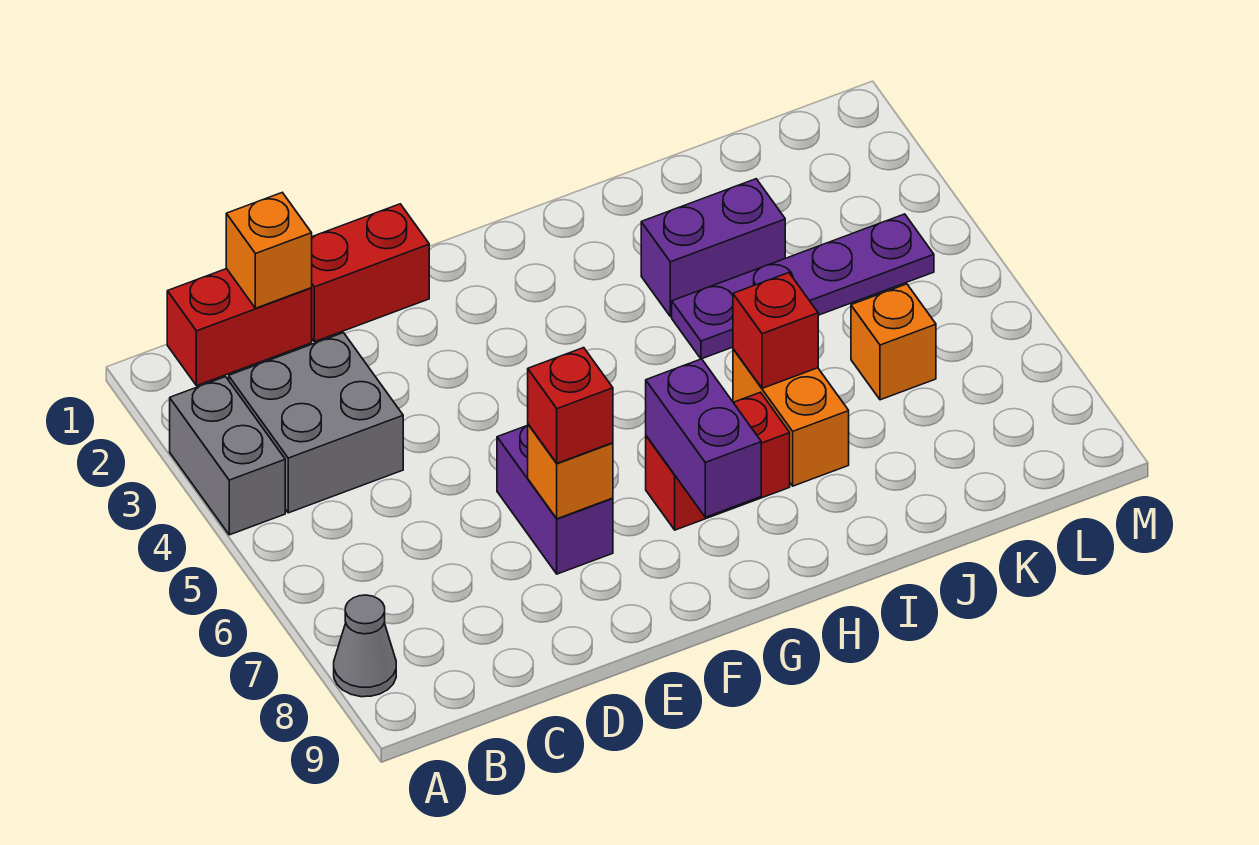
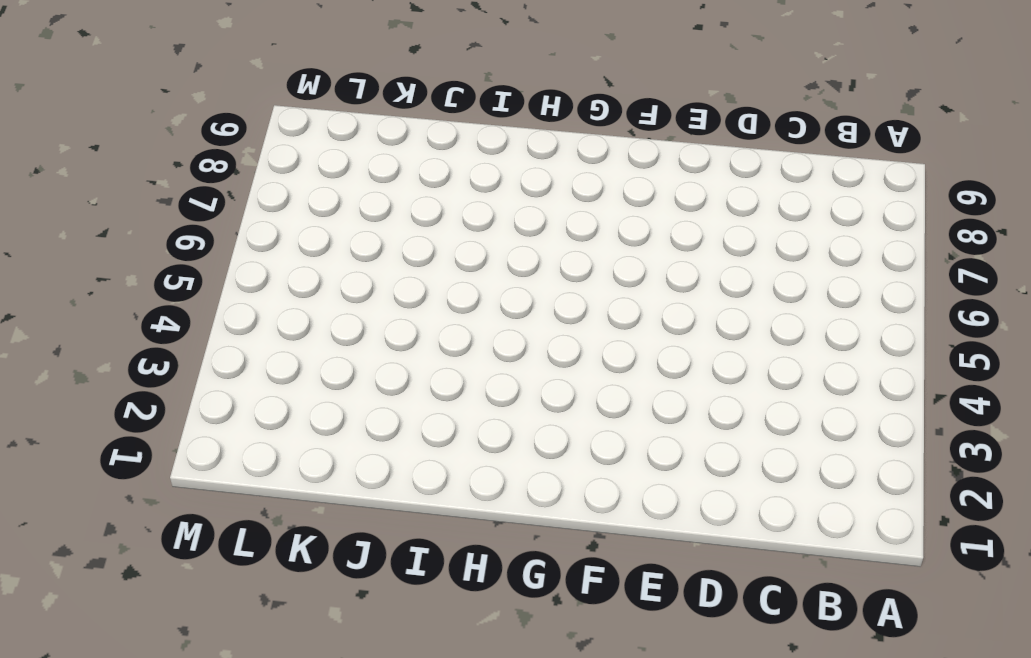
none -> grey 1x2 brick [170,377,285,535]
none -> grey 1x1 cone [334,595,396,697]
none -> red 1x2 brick [167,269,312,386]

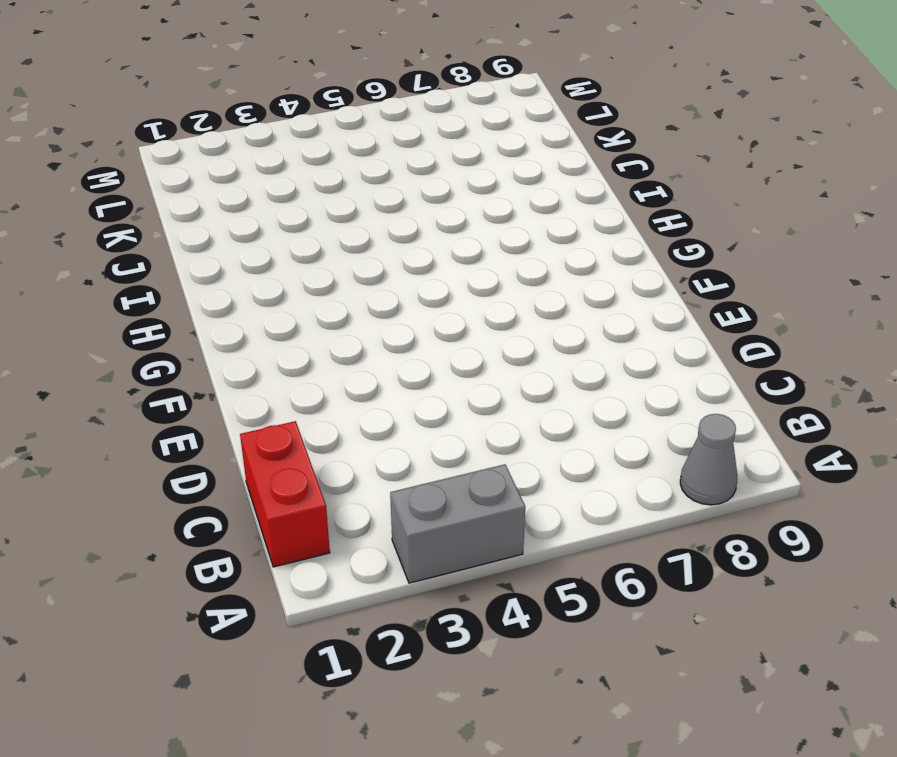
none -> grey 2x2 brick [229,333,403,513]
none -> red 1x2 brick [312,204,429,342]
none -> purple 1x2 brick [497,425,613,574]

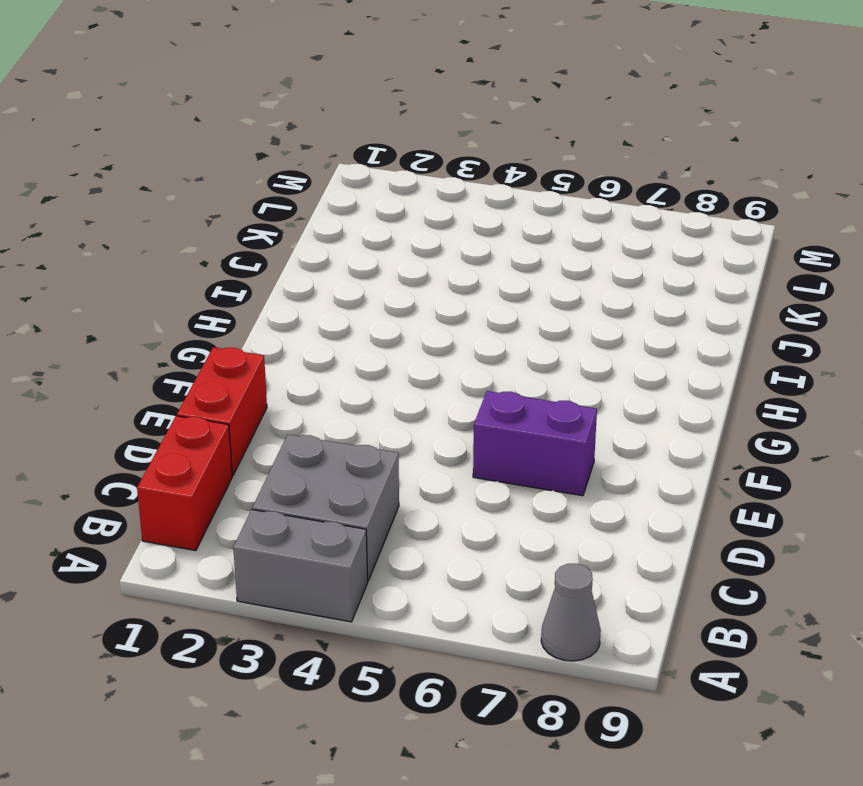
none -> red 1x2 brick [646,392,790,530]
none -> purple 1x2 brick [641,179,785,317]
none -> purple 1x4 plate [672,214,934,359]

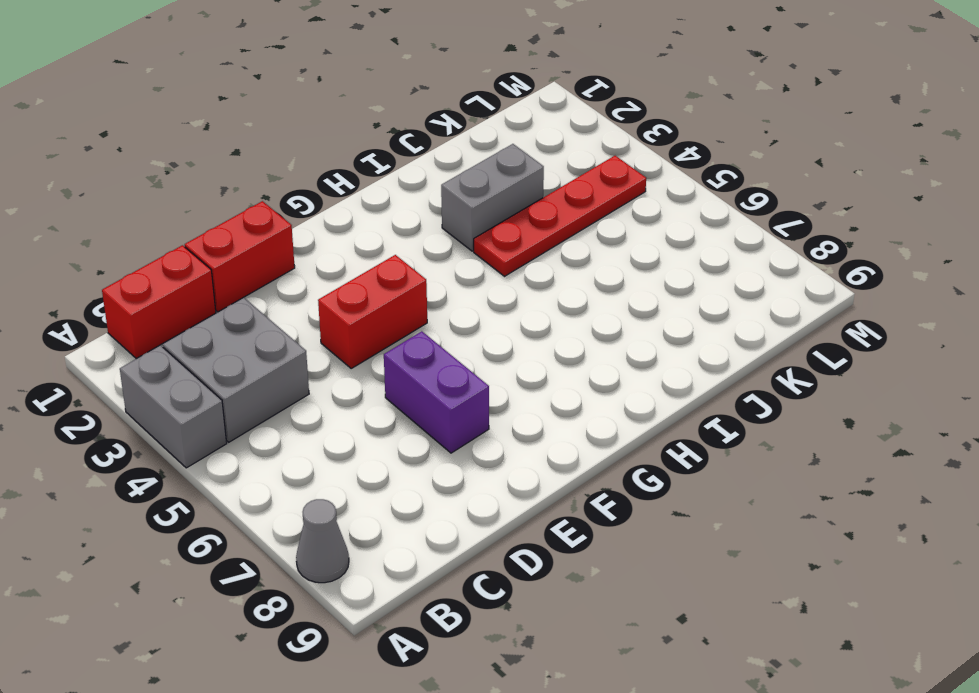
red 1x2 brick [318,255,427,368] -> red 1x2 brick moved to [646,392,790,530]
grey 1x2 brick [441,144,544,251] -> purple 1x2 brick [641,179,785,317]
red 1x4 plate [474,156,646,276] -> purple 1x4 plate [672,214,934,359]
none -> orange 1x2 brick [733,349,849,486]
none -> orange 1x1 brick [851,284,936,400]
none -> orange 1x1 brick [226,193,312,308]

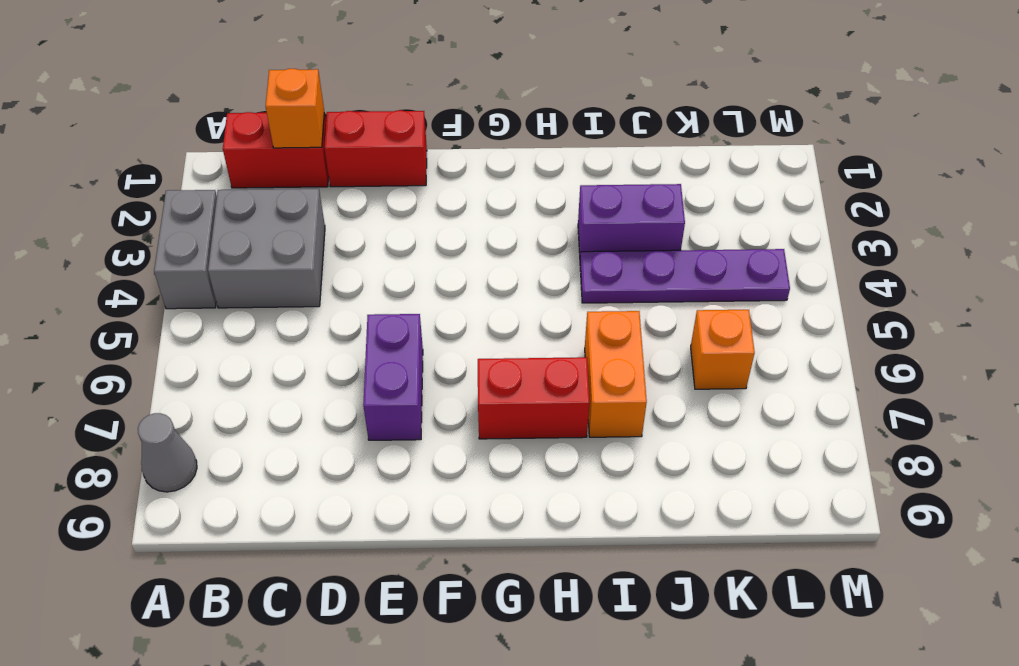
none -> orange 1x1 brick [528,424,613,519]
none -> purple 1x2 brick [646,359,761,517]
none -> red 1x1 brick [733,273,818,388]

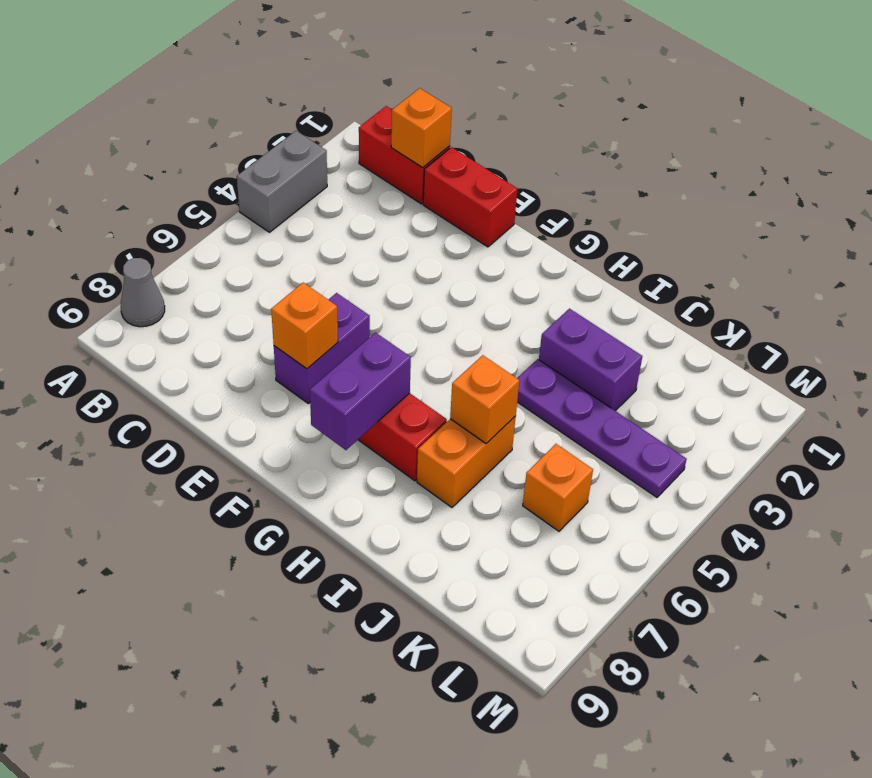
orange 1x1 brick [450,355,519,443] -> red 1x1 brick [733,273,818,388]
none -> grey 2x2 brick [229,333,403,513]
none -> red 1x1 brick [528,348,613,463]

